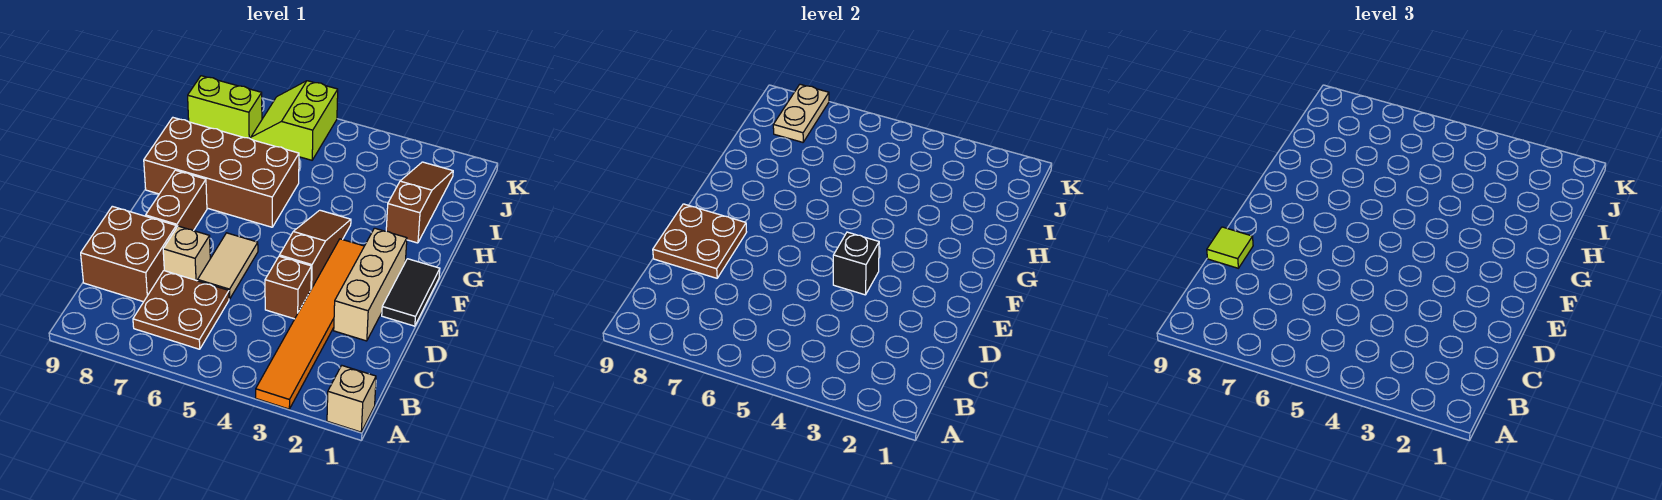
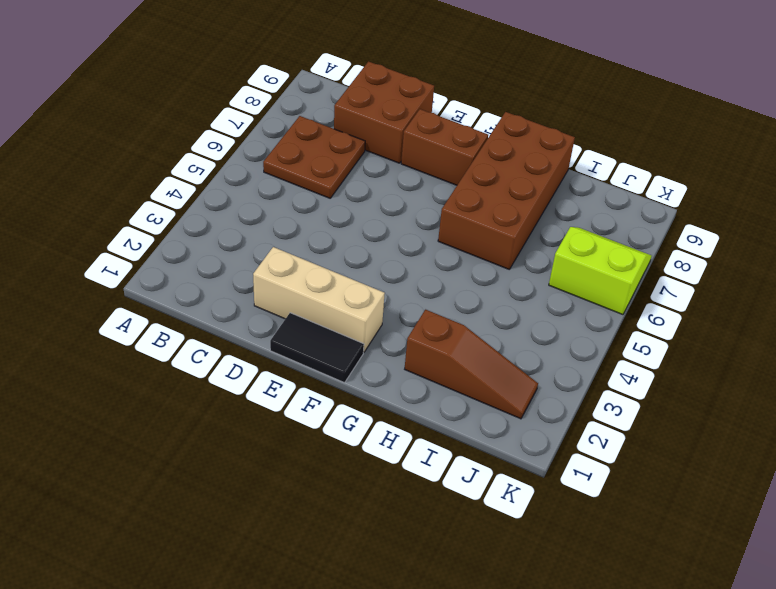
none -> tan 1x1 brick [327,366,376,432]
none -> orange 1x6 tile [256,239,364,409]
none -> brown 1x1 brick [265,256,311,319]

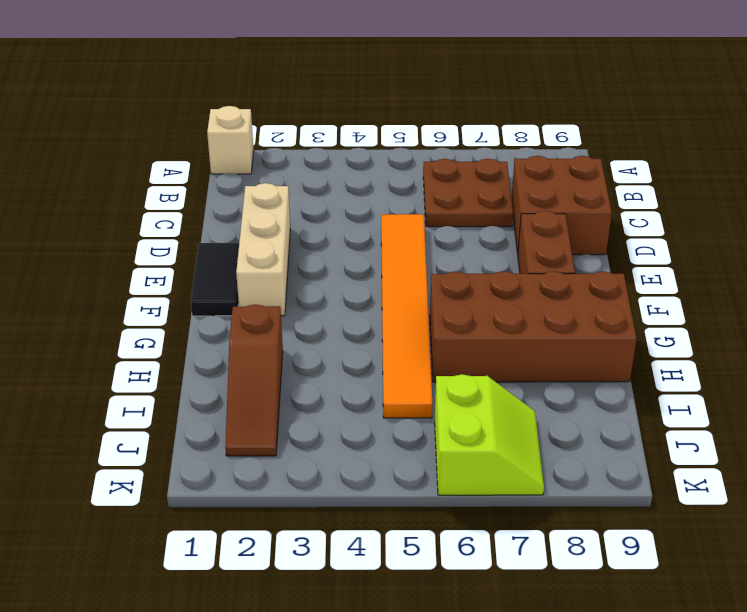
orange 1x6 tile [381,214,432,418] -> orange 1x6 tile moved to [256,239,364,409]
none -> brown 1x1 brick [265,256,311,319]
none -> tan 1x2 tile [198,233,258,299]
none -> tan 1x1 brick [163,226,210,281]

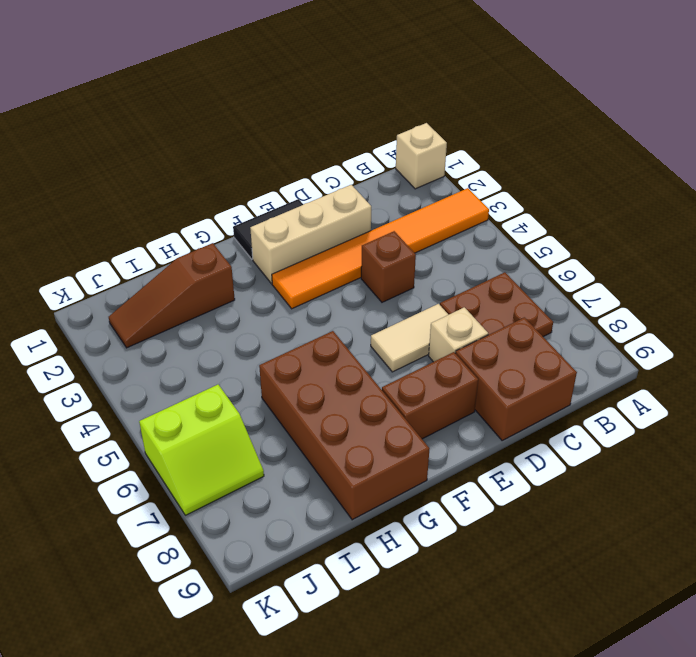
none -> brown 1x3 slope [279,210,351,289]
none -> lime 1x2 brick [188,76,262,139]
none -> brown 2x2 plate [653,204,746,278]

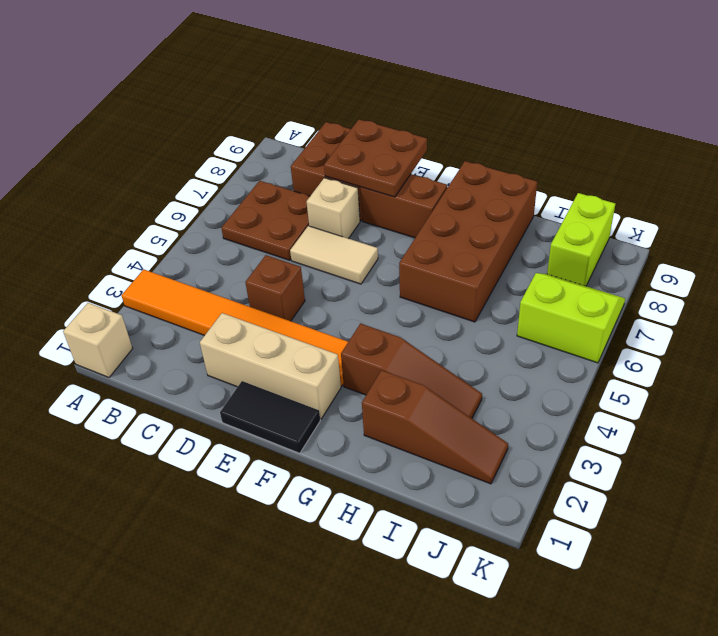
brown 1x3 slope [341,324,482,418] -> brown 1x3 slope moved to [279,210,351,289]
none -> black 1x1 brick [833,232,879,295]
none -> tan 1x2 plate [773,84,829,142]
none -> lime 1x1 tile [1207,227,1253,268]

